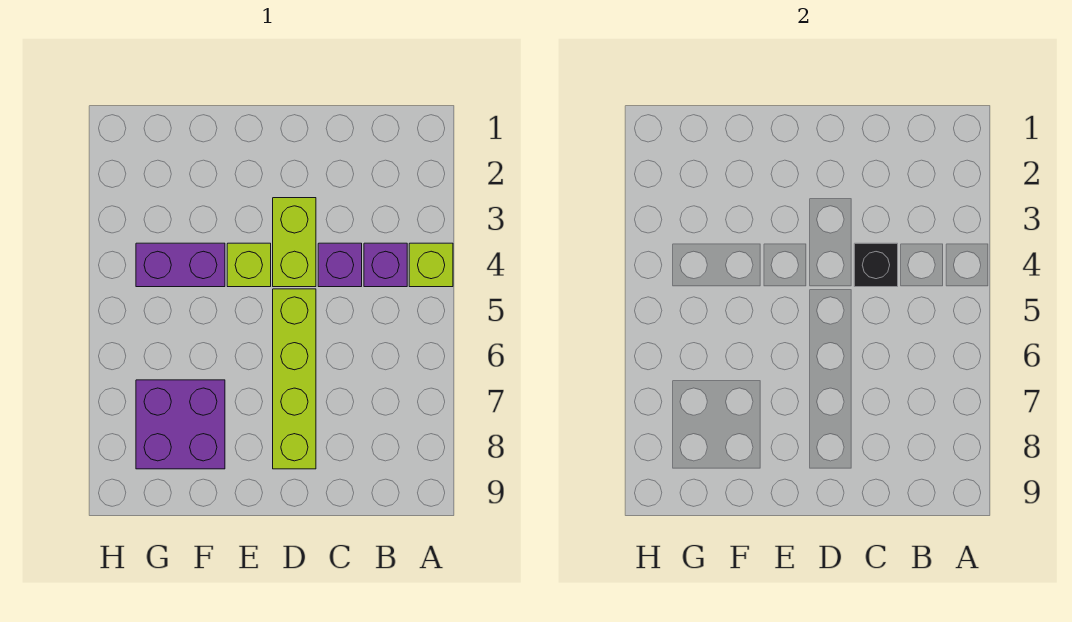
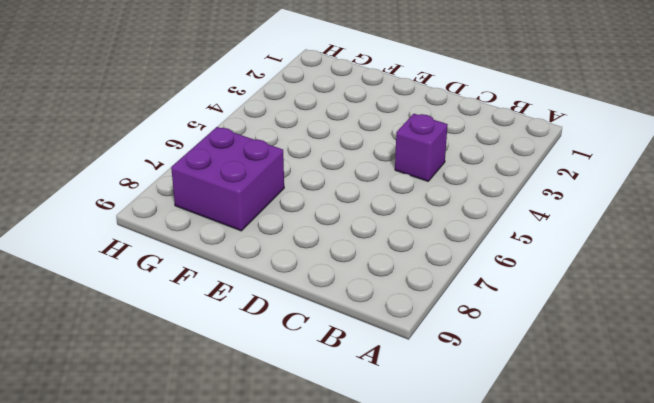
none -> lime 1x1 brick [409,243,453,287]
none -> purple 1x1 brick [364,243,407,287]

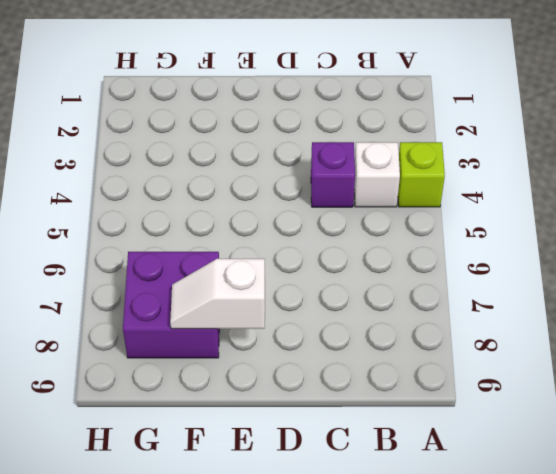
white 1x1 brick [354,142,400,207] -> purple 1x1 brick [364,243,407,287]
white 1x2 slope [170,258,265,329] -> none
none -> lime 1x2 brick [273,198,316,287]
none -> lime 1x4 brick [273,289,316,469]

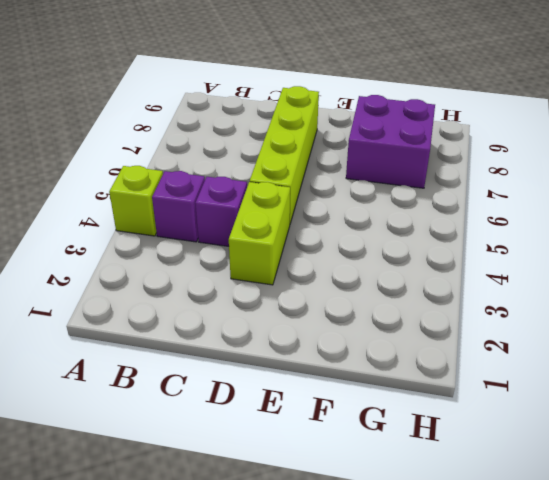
none -> lime 1x1 brick [227,243,271,287]
none -> purple 1x2 brick [136,243,225,287]

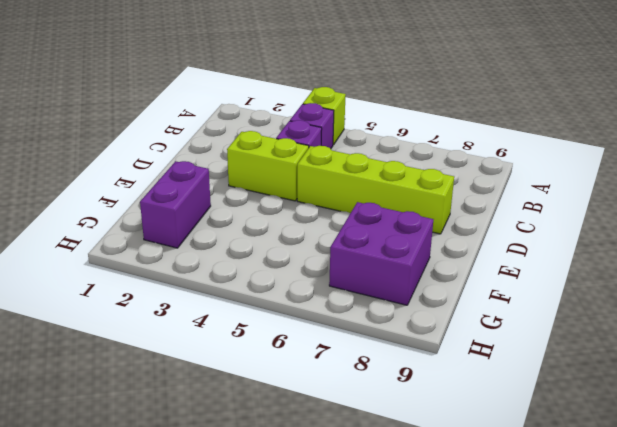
purple 1x2 brick [140,161,211,248] -> purple 1x2 brick moved to [136,243,225,287]
none -> lime 1x1 brick [227,243,271,287]
none -> black 1x1 brick [854,243,898,287]

